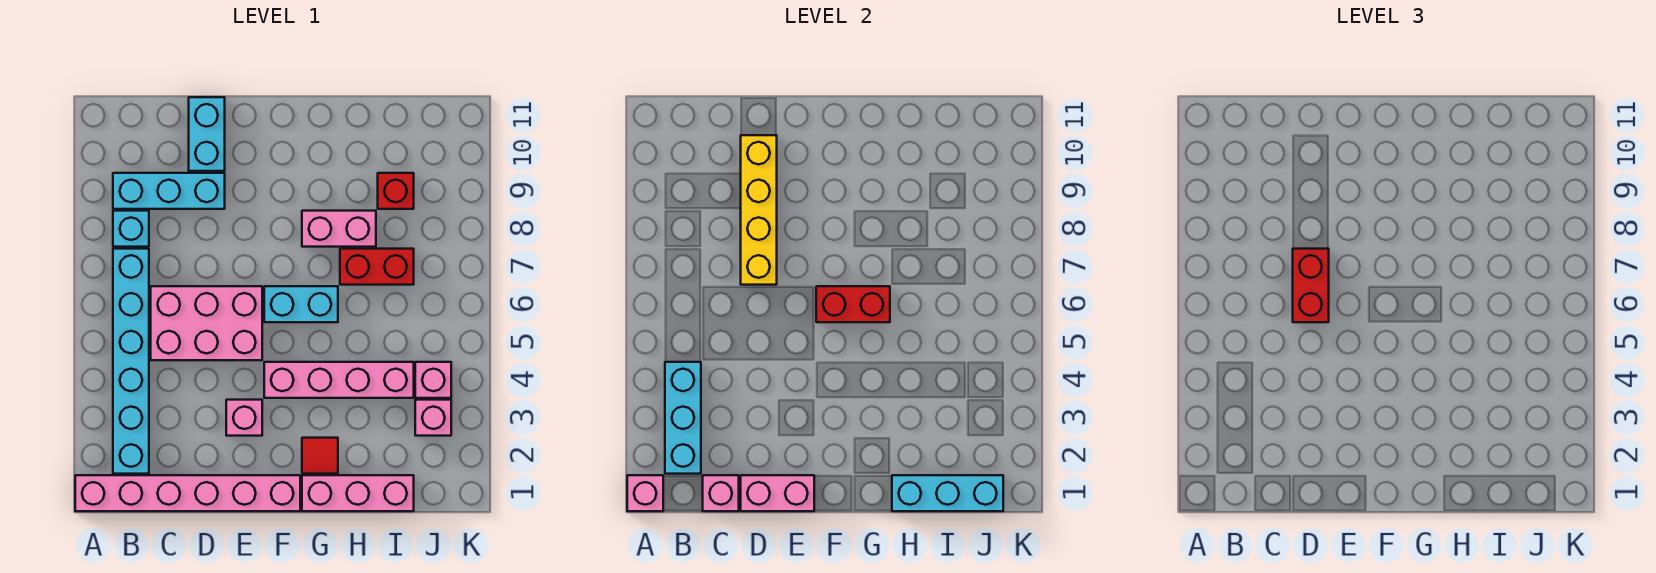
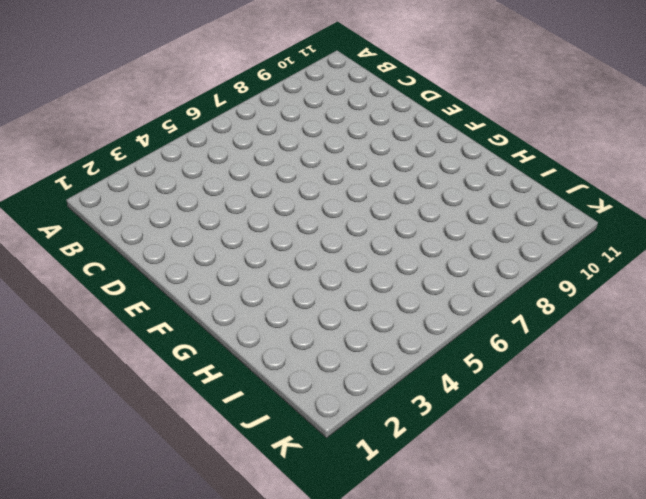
none -> pink 1x6 brick [75,475,300,511]
none -> cyan 1x6 brick [113,249,149,474]
none -> cyan 1x1 brick [113,211,149,247]

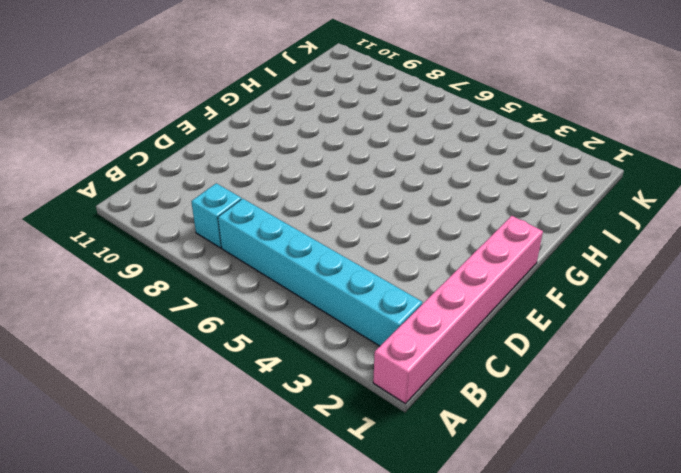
none -> cyan 1x3 brick [113,173,225,209]
none -> pink 2x3 brick [151,286,262,360]
none -> cyan 1x2 brick [189,97,225,171]

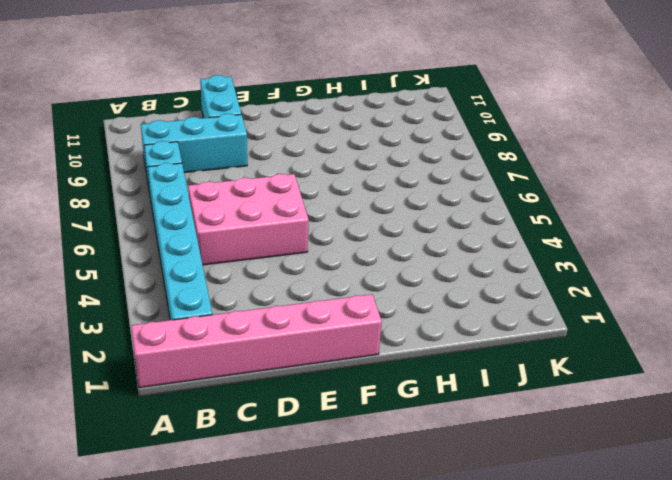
none -> pink 1x1 brick [226,400,262,436]
none -> pink 1x4 brick [264,362,414,398]
none -> cyan 1x2 brick [264,286,338,322]

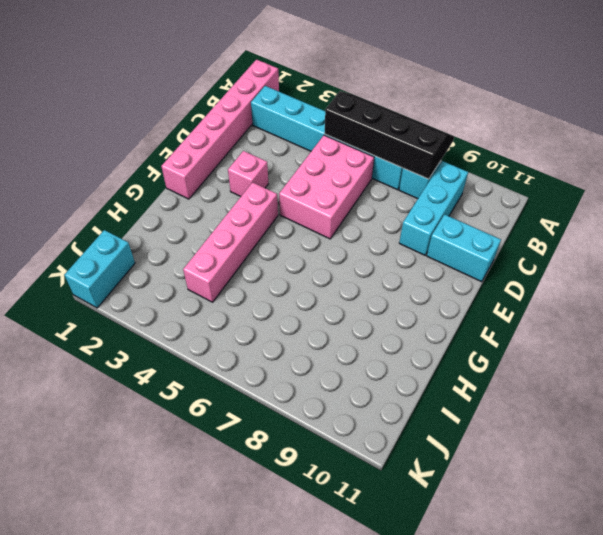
black 2x4 slope [325,91,454,179] -> none
cyan 1x2 brick [64,230,135,308] -> cyan 1x2 brick moved to [264,286,338,322]
none -> pink 1x3 brick [302,475,414,511]
none -> red 1x1 tile [302,438,338,474]
none -> pink 1x2 brick [302,211,376,247]

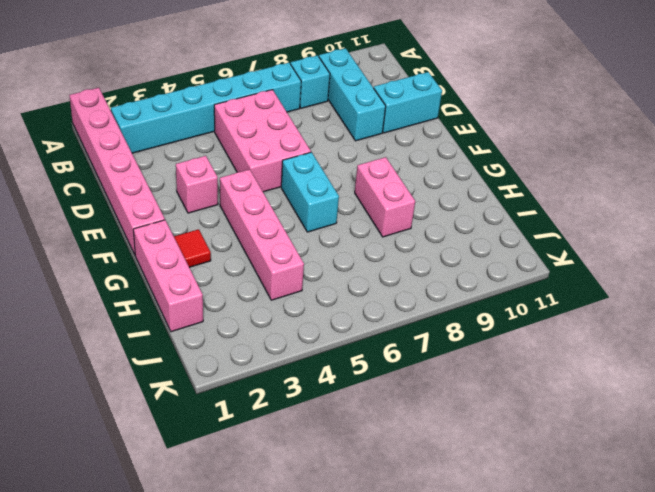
none -> red 1x2 brick [340,249,414,285]
none -> red 1x1 brick [378,173,414,209]
none -> pink 1x1 brick [415,400,451,436]

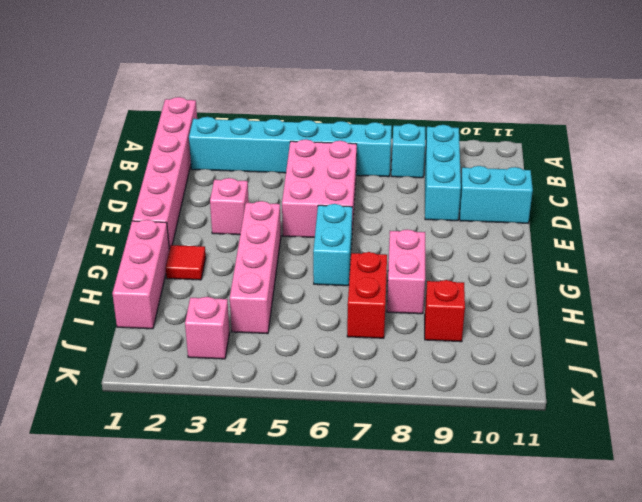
none -> pink 1x1 brick [415,362,451,398]
none -> pink 1x1 brick [627,475,663,511]
none -> cyan 1x3 brick [665,362,701,474]

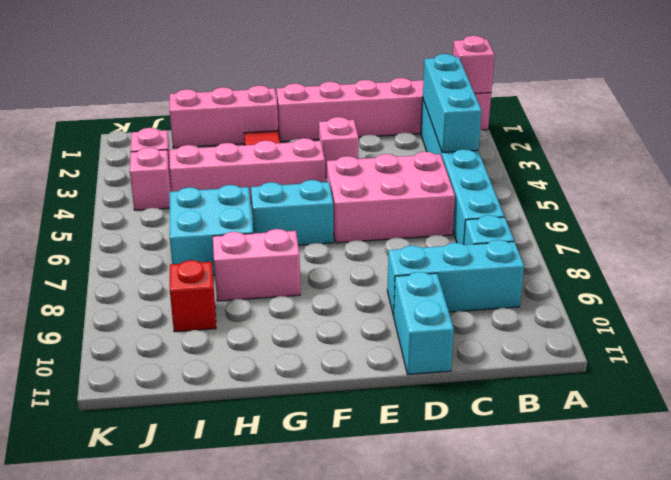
cyan 2x2 brick [170,185,253,275] -> red 1x2 brick [340,249,414,285]
none -> pink 1x1 brick [703,475,739,511]
none -> pink 1x2 brick [741,475,814,511]
none -> yellow 1x4 brick [741,135,777,285]

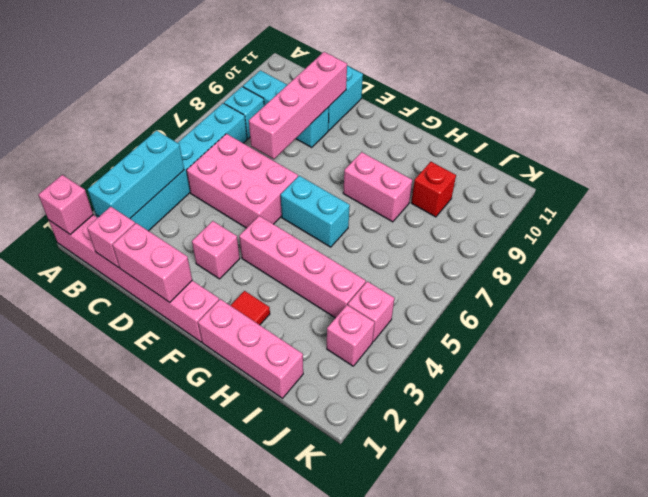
pink 1x4 brick [249,52,347,159] -> yellow 1x4 brick [741,135,777,285]
none -> red 1x2 brick [340,249,414,285]
none -> red 1x2 brick [816,286,890,322]
none -> cyan 1x3 brick [892,475,1003,511]

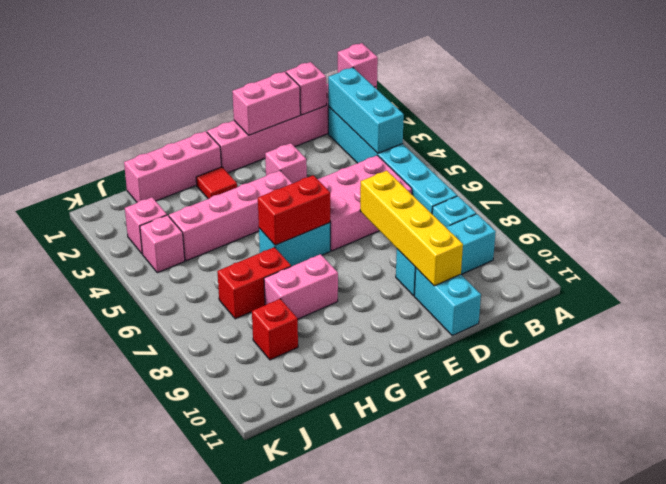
none -> cyan 1x3 brick [892,475,1003,511]
none -> red 1x2 brick [1293,249,1329,322]

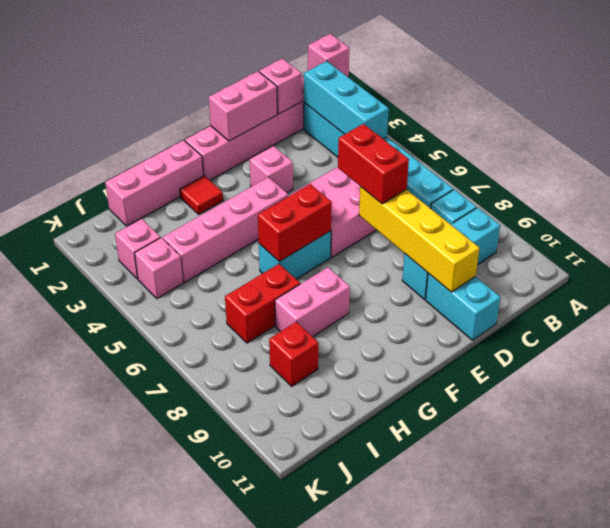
none -> cyan 1x3 brick [892,475,1003,511]

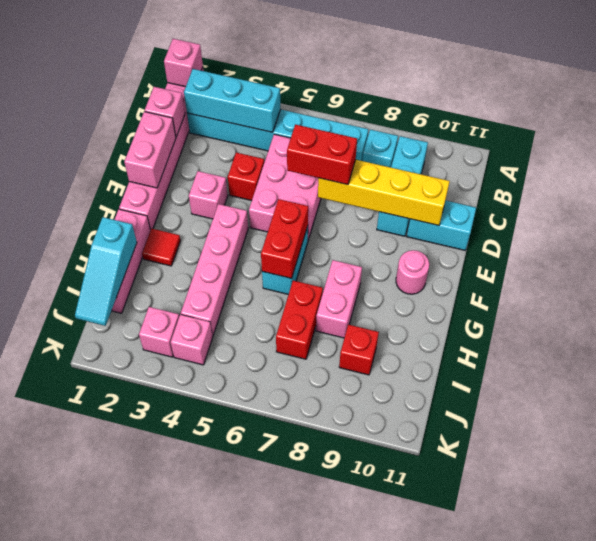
red 1x1 brick [228,153,264,201] -> none
pink 1x1 round brick [396,250,429,294] -> none
cyan 1x3 slope [75,217,137,326] -> cyan 1x3 brick [892,475,1003,511]

